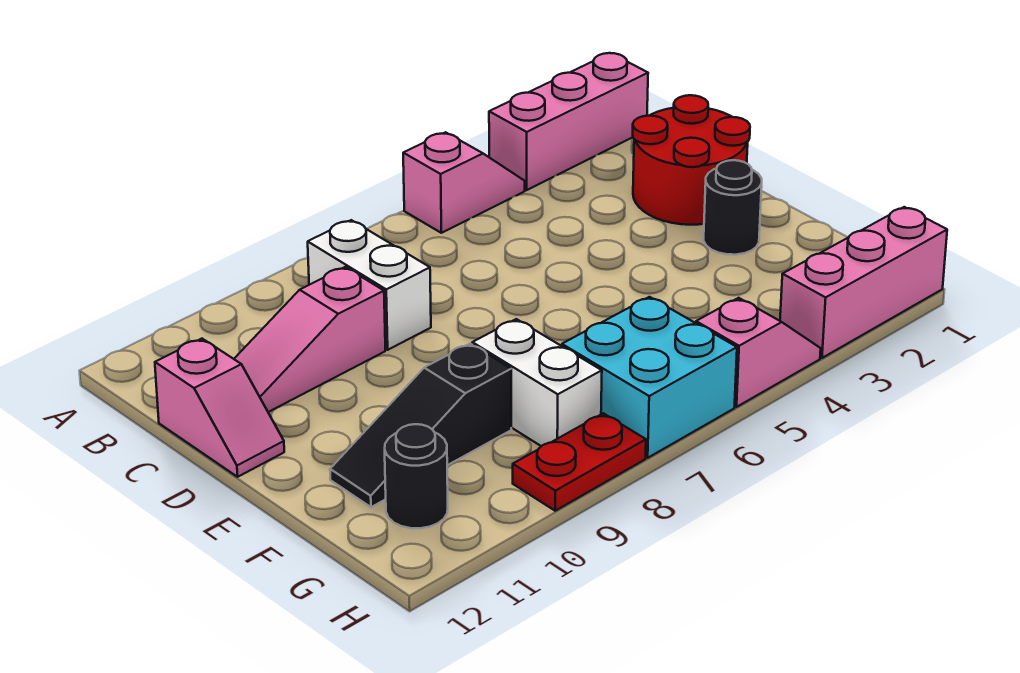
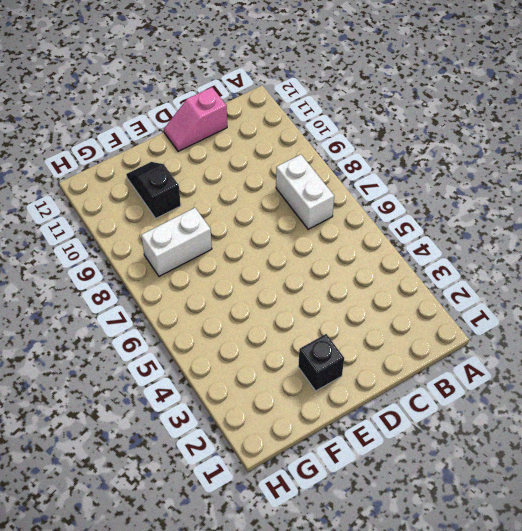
white 1x2 brick [276,155,334,229] -> white 1x2 brick turned to [308,220,431,350]
black 1x1 brick [298,334,344,391] -> black 1x1 round brick [704,160,762,255]
black 1x2 slope [126,162,181,218] -> black 1x3 slope [330,344,511,507]
none -> pink 1x3 brick [489,53,648,190]
none -> pink 1x2 slope [403,132,525,233]
none -> red 2x2 round brick [633,95,750,225]

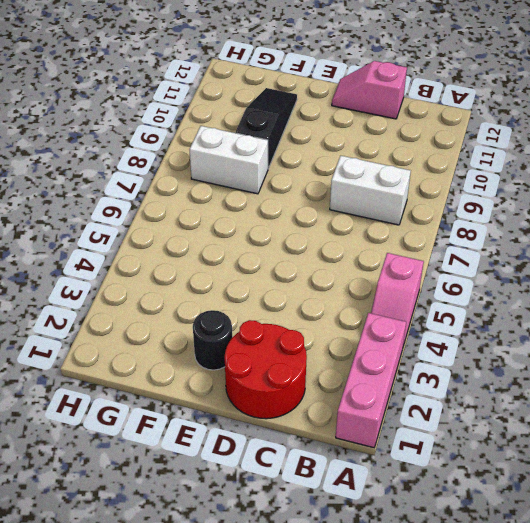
none -> pink 1x3 slope [234,267,385,412]
none -> cyan 2x2 brick [562,297,737,458]
none -> black 1x1 round brick [385,424,448,528]

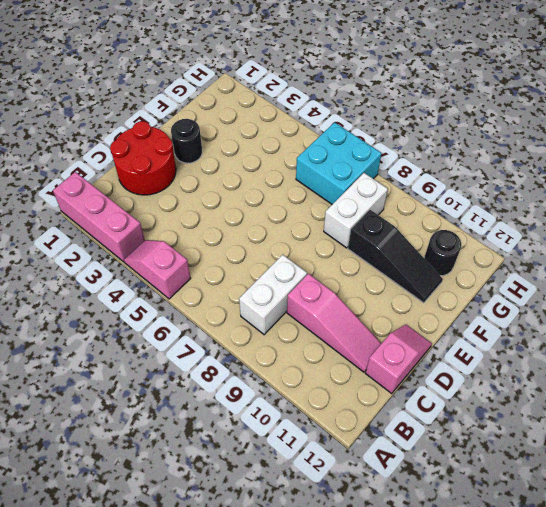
none -> pink 1x3 brick [780,207,947,358]
none -> pink 1x2 slope [696,298,821,407]
none -> red 1x2 plate [513,413,646,511]

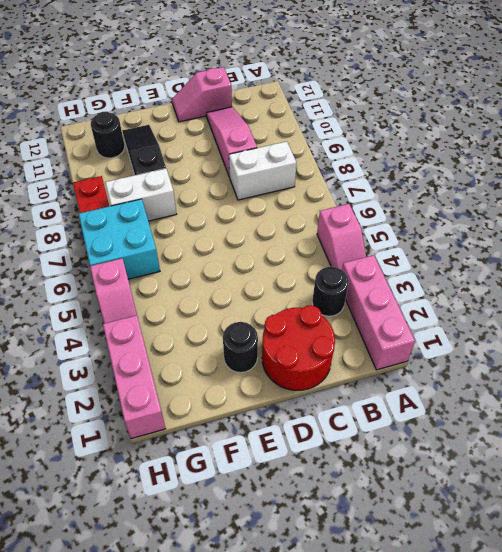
black 1x1 round brick [312,267,349,316] -> none

